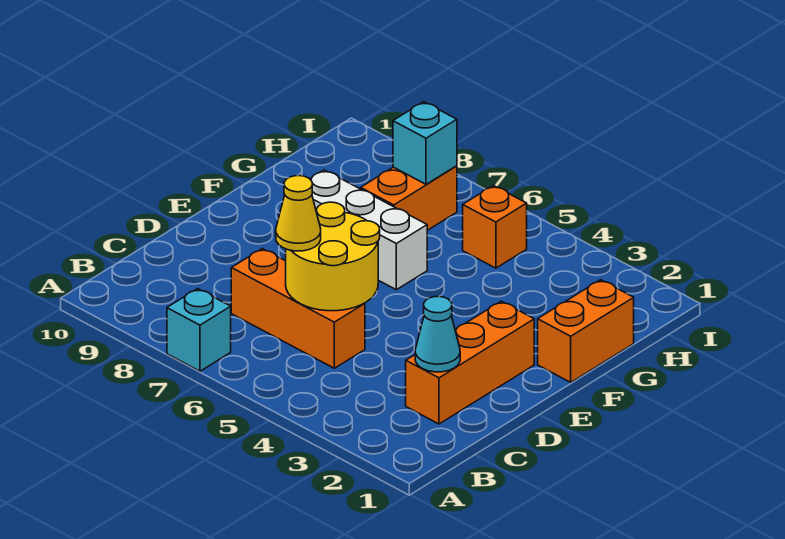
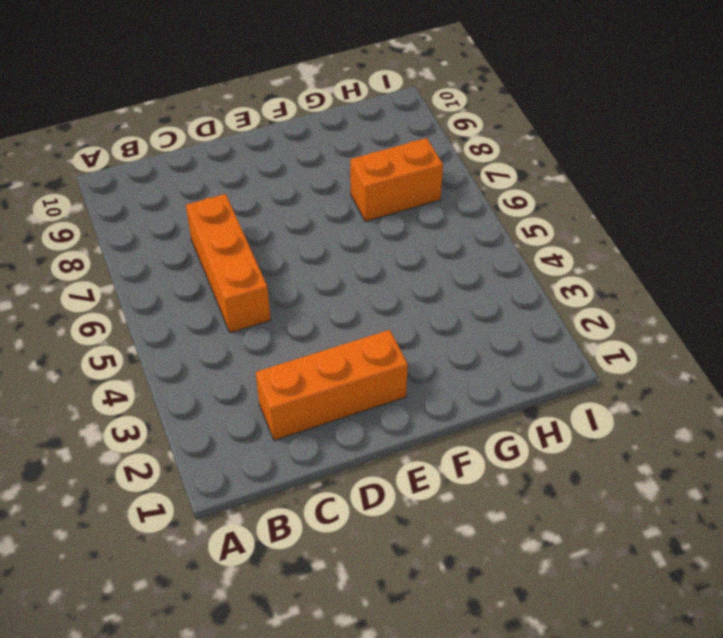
none -> cyan 1x1 brick [167,289,231,371]
none -> orange 1x2 brick [538,280,634,382]

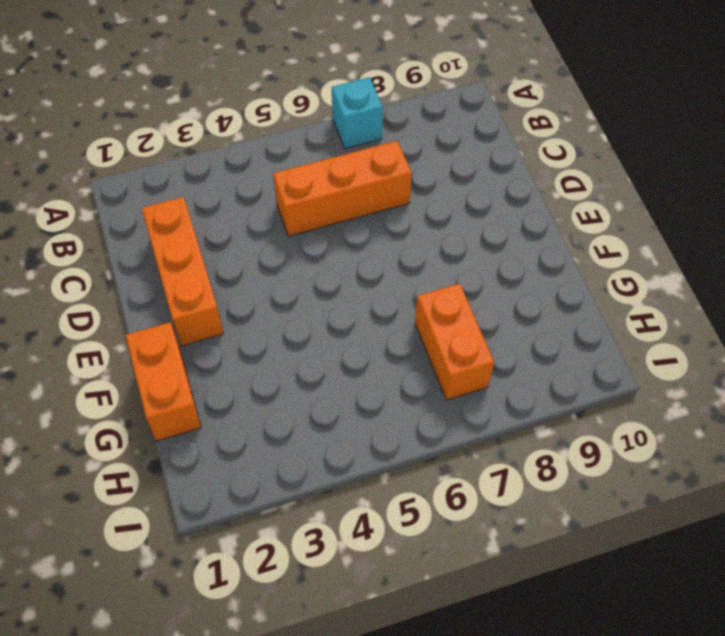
none -> white 1x3 brick [310,170,427,290]
none -> orange 1x1 brick [463,186,527,268]

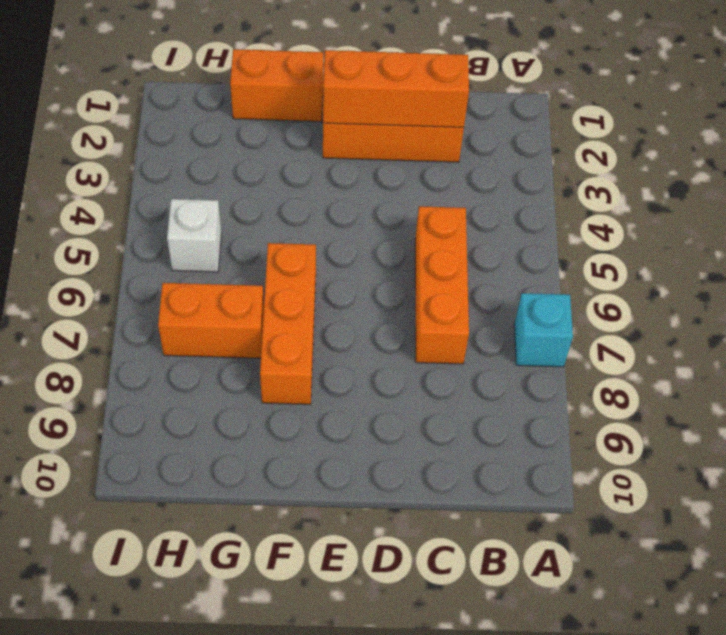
orange 1x3 brick [323,50,469,127] -> cyan 1x1 cone [415,296,460,372]
orange 1x3 brick [260,243,316,404] -> white 1x3 brick [310,170,427,290]
white 1x1 brick [167,199,222,272] -> orange 1x1 brick [463,186,527,268]
none -> yellow 2x2 round brick [286,202,380,311]
none -> cyan 1x1 brick [393,102,457,184]

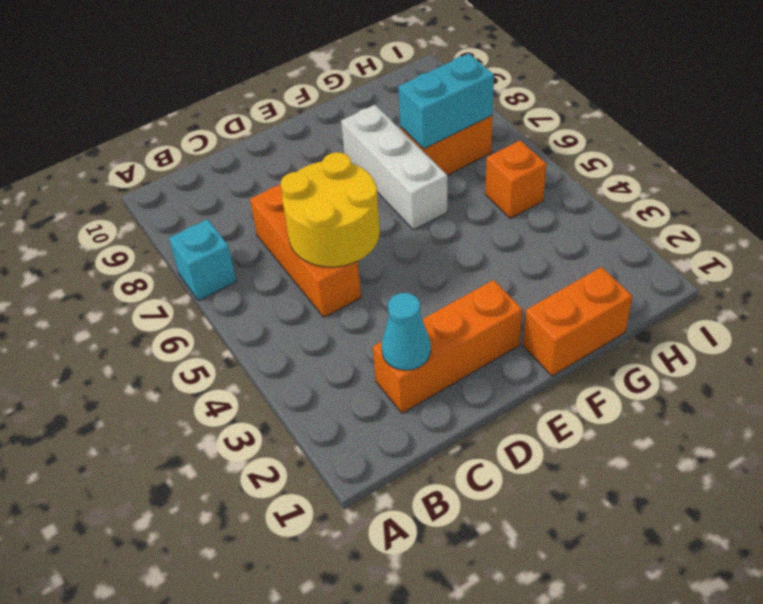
cyan 1x2 brick [398,53,494,149] -> cyan 1x1 brick [393,102,457,184]
none -> yellow 1x1 cone [276,176,321,251]

